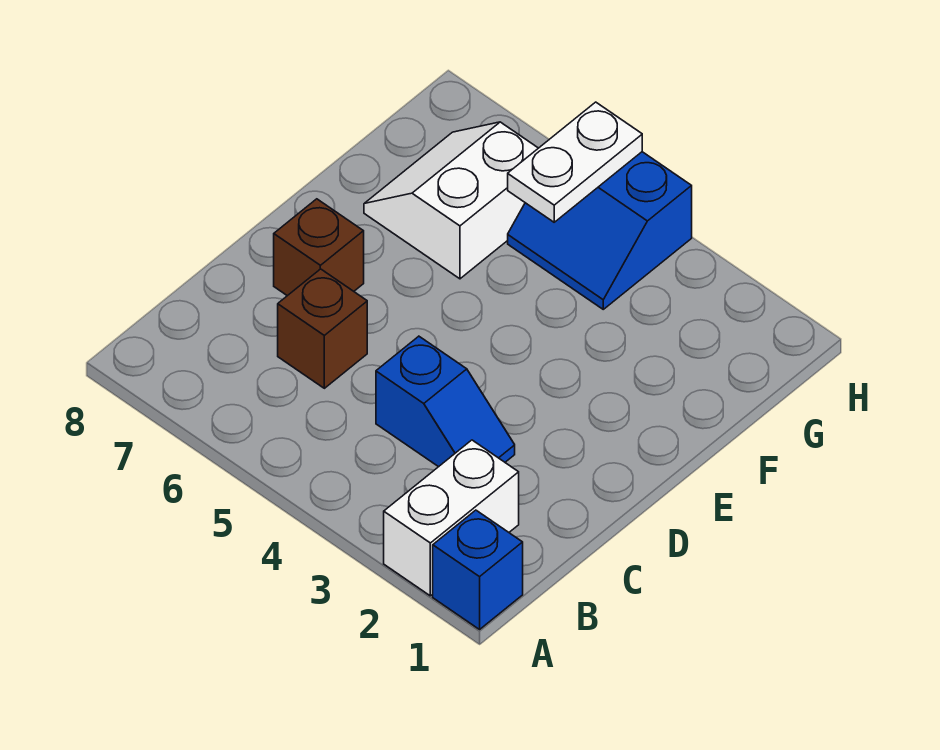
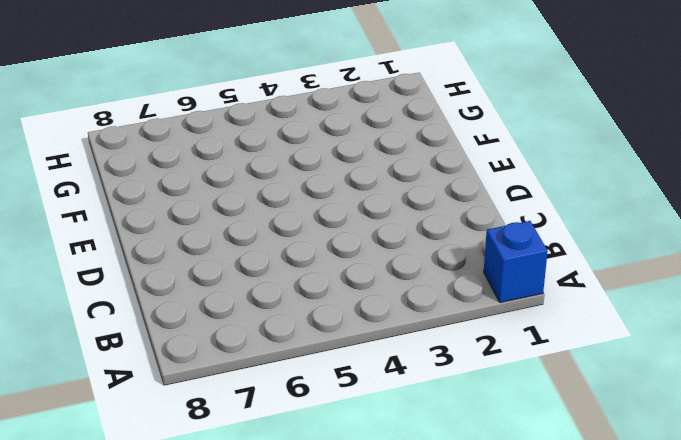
none -> white 1x2 brick [384,440,519,596]
none -> blue 1x2 slope [376,336,515,467]

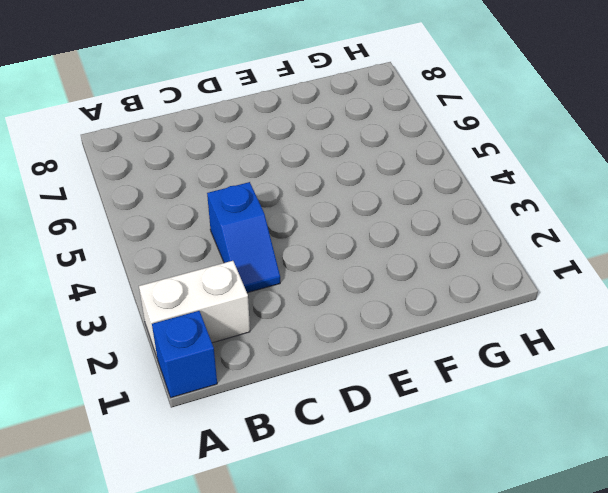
none -> brown 1x1 brick [278,269,367,388]
none -> brown 1x1 brick [274,199,364,296]

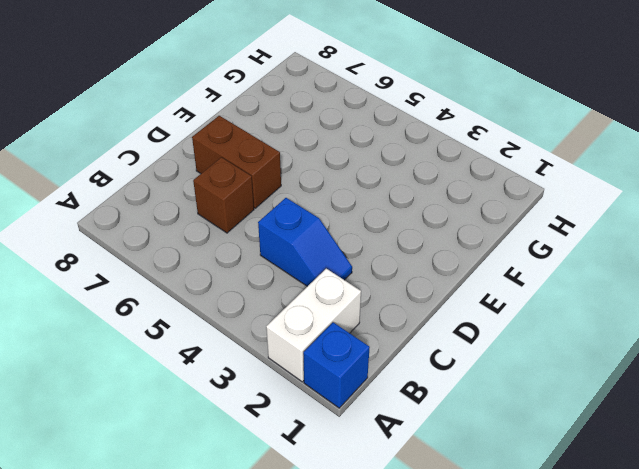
brown 1x2 brick [192,116,281,208] -> brown 1x1 brick [274,199,364,296]
none -> white 2x2 slope [364,122,538,279]
none -> blue 2x2 slope [508,152,692,309]

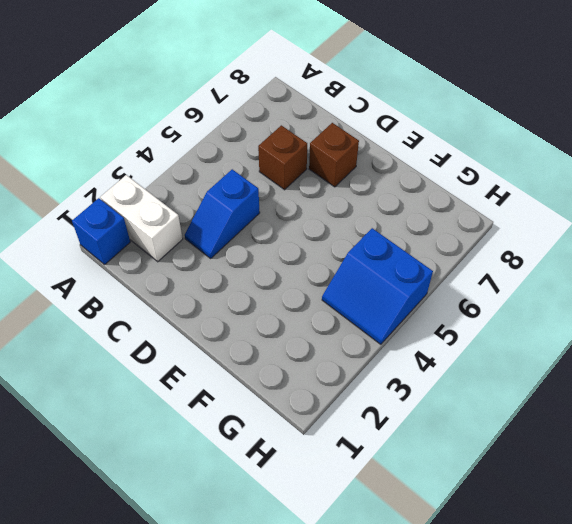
blue 2x2 slope [322,228,433,344] -> blue 2x2 slope turned to [508,152,692,309]
none -> white 2x2 slope [364,122,538,279]
none -> white 1x2 plate [508,102,642,222]

